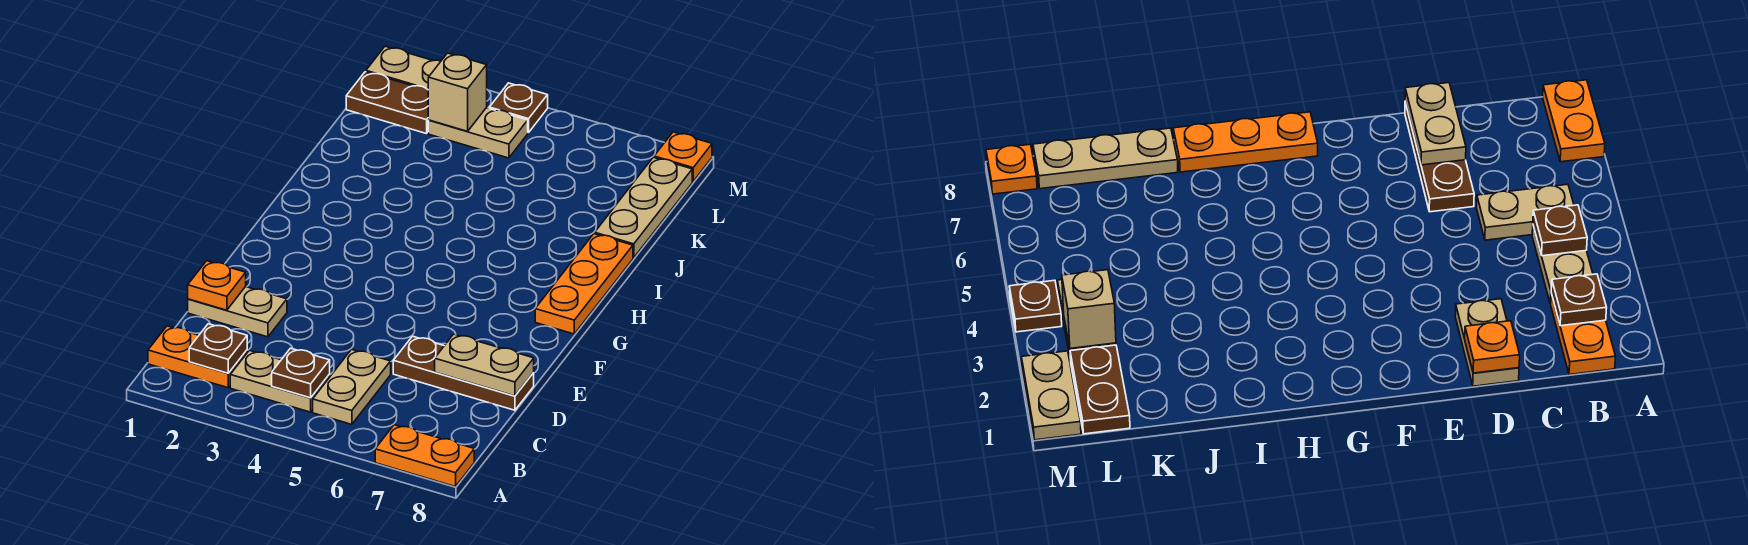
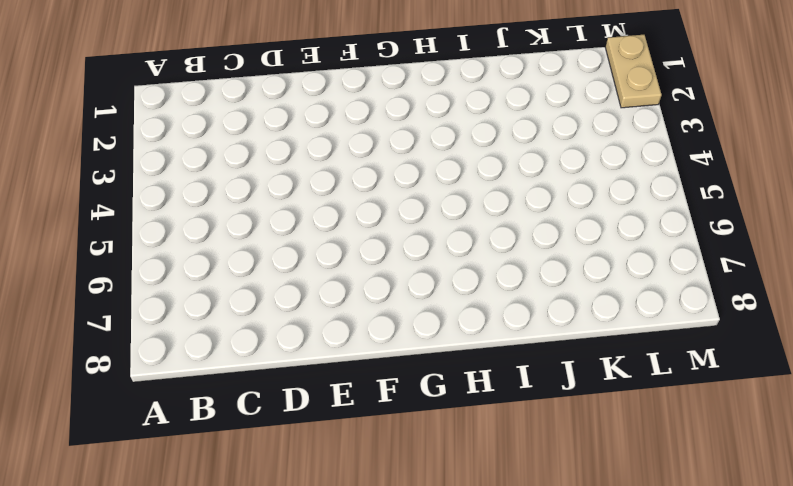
none -> orange 1x2 plate [375,425,474,487]
none -> orange 1x2 plate [148,326,247,388]
none -> tan 1x2 plate [230,350,330,412]

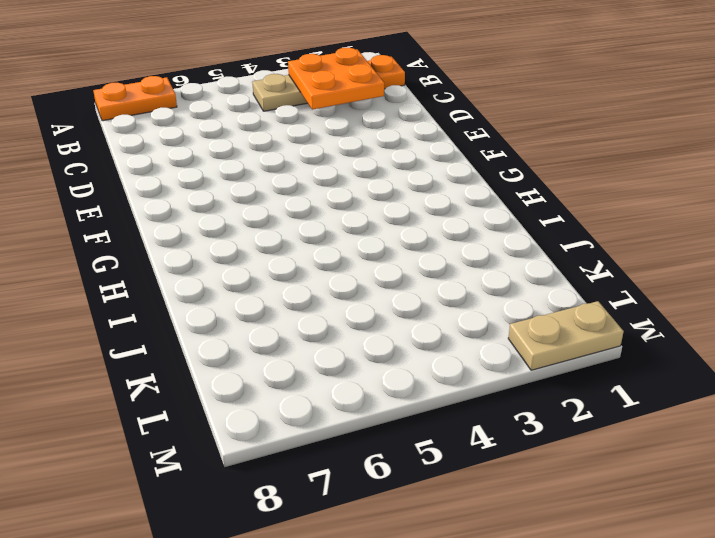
orange 2x2 plate [288,48,384,110] -> brown 1x1 plate [189,324,247,373]
none -> tan 1x2 plate [313,350,391,424]
none -> tan 1x2 plate [188,287,287,337]
none -> brown 1x3 plate [393,336,534,410]

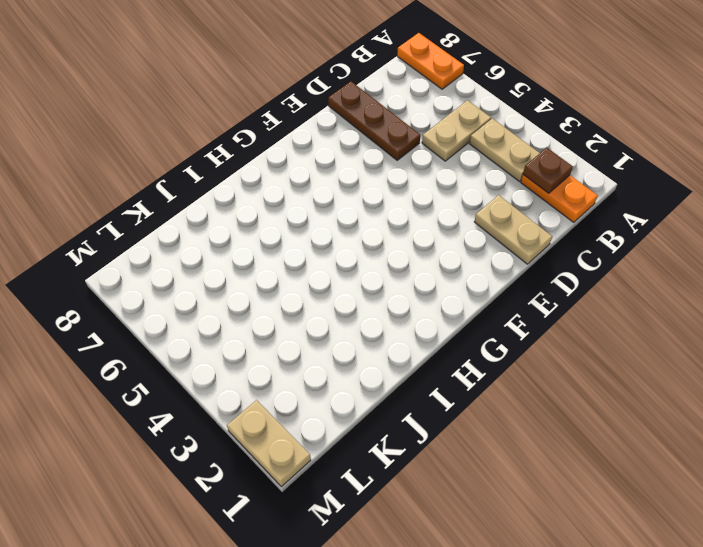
none -> orange 1x3 plate [535,234,633,334]
none -> tan 1x3 plate [595,157,692,258]
none -> brown 1x2 plate [346,72,428,134]

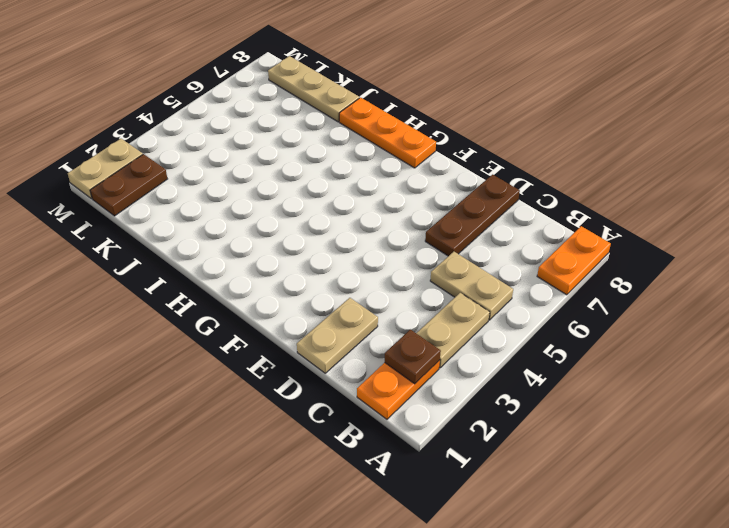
none -> tan 1x2 plate [428,108,528,158]
none -> brown 1x1 plate [489,83,548,133]
none -> orange 1x1 plate [654,132,712,181]

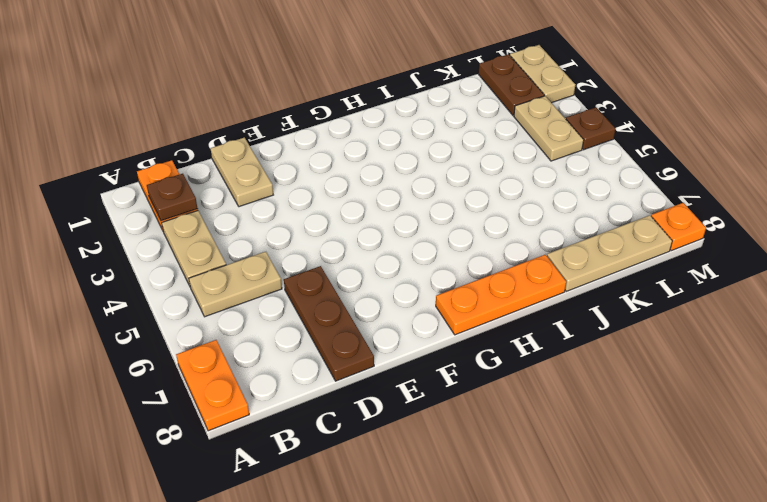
none -> brown 1x1 plate [272,348,330,398]
none -> orange 1x1 plate [188,261,246,310]
none -> tan 1x2 plate [435,334,534,396]

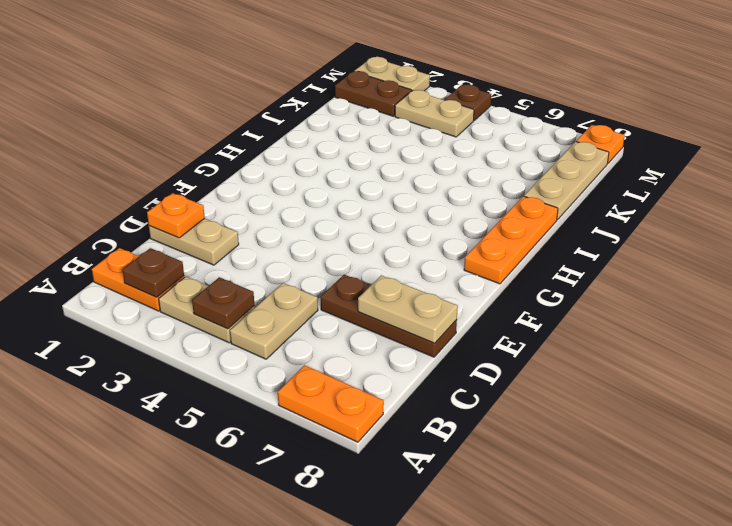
none -> tan 1x1 brick [428,53,487,131]

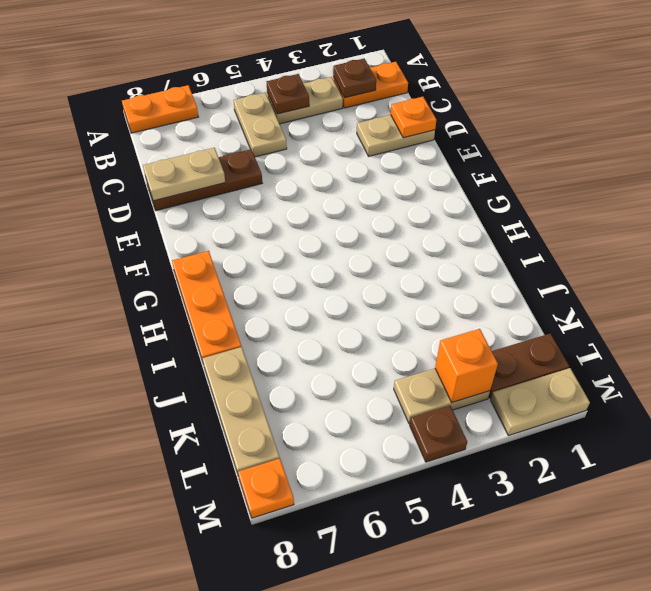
orange 1x1 brick [435,329,498,402] -> tan 1x1 brick [428,53,487,131]

